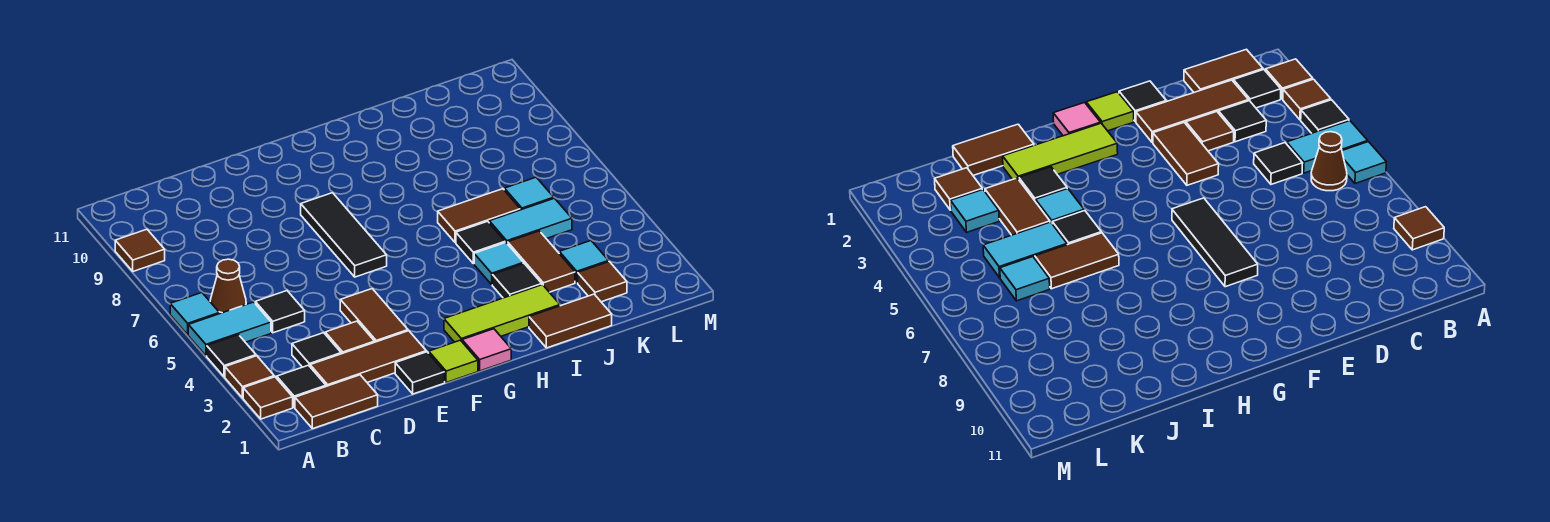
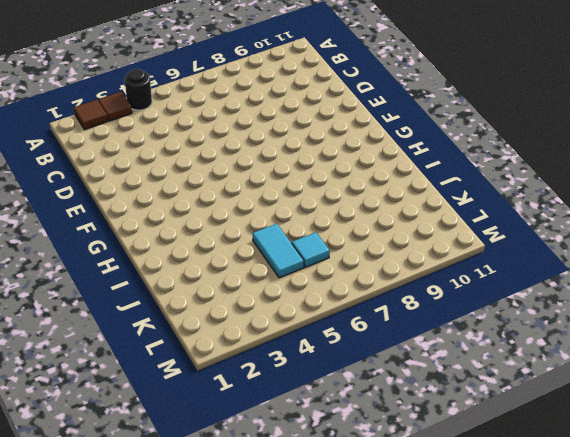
black 1x1 round brick [125,69,152,110] -> black 1x1 tile [207,335,256,377]
none -> cyan 1x2 tile [188,302,271,356]
none -> cyan 1x1 tile [170,293,219,335]
none -> brown 1x1 tile [115,229,165,271]

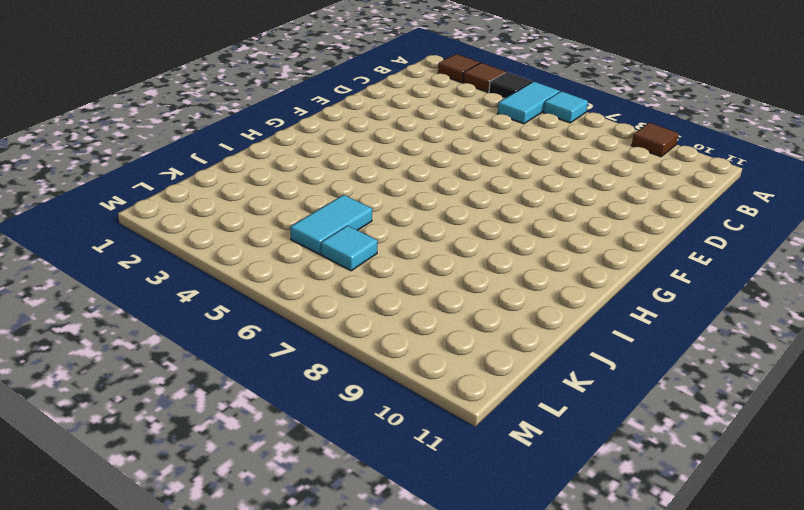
none -> brown 1x2 tile [295,375,378,429]
none -> black 1x1 tile [277,365,326,408]
none -> brown 1x1 cone [210,259,246,314]

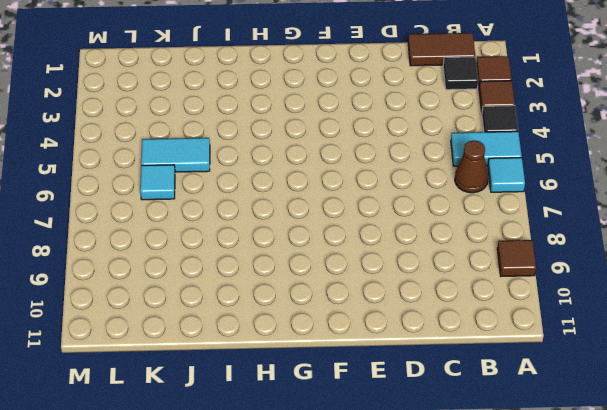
none -> brown 1x3 tile [310,331,426,386]
none -> black 1x1 tile [292,333,341,367]
none -> black 1x1 tile [255,291,305,333]

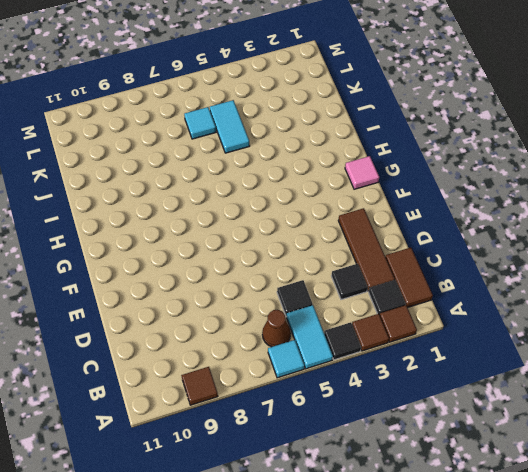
none -> brown 1x1 tile [325,321,375,354]
none -> black 1x1 tile [395,352,445,394]
none -> brown 1x2 tile [340,289,408,342]

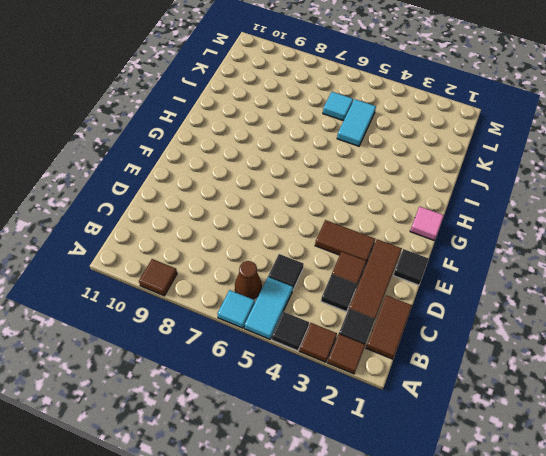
none -> lime 1x1 tile [429,340,478,383]
none -> black 1x3 tile [301,193,387,277]
none -> lime 1x3 tile [444,285,560,342]

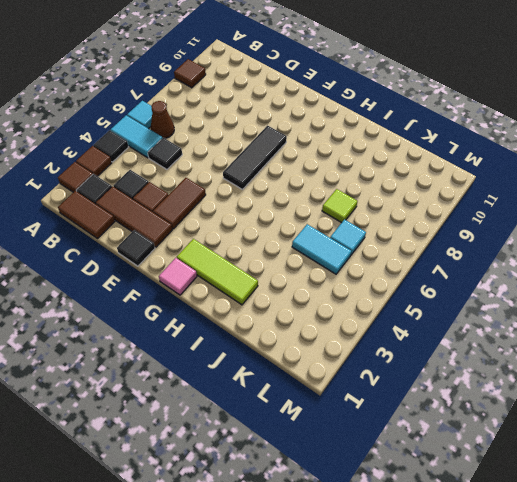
lime 1x1 tile [322,189,357,223] -> lime 1x1 tile moved to [429,340,478,383]
none -> brown 1x2 tile [529,294,612,348]
none -> black 1x1 tile [492,264,542,298]
none -> cyan 1x1 tile [474,243,523,284]

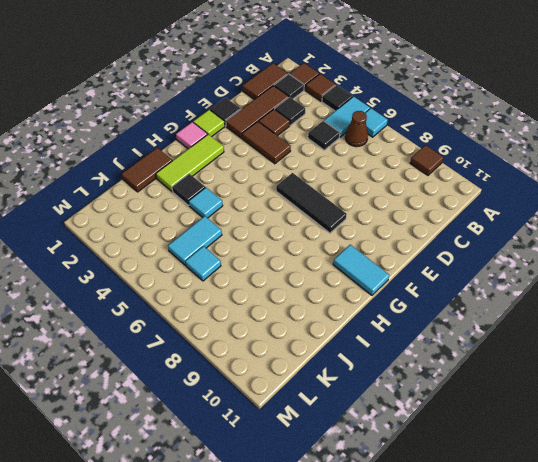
cyan 1x2 tile [333,245,389,295] -> none
none -> black 1x1 tile [456,221,505,264]
none -> brown 1x2 tile [438,189,520,243]
none -> brown 1x2 tile [508,231,575,292]

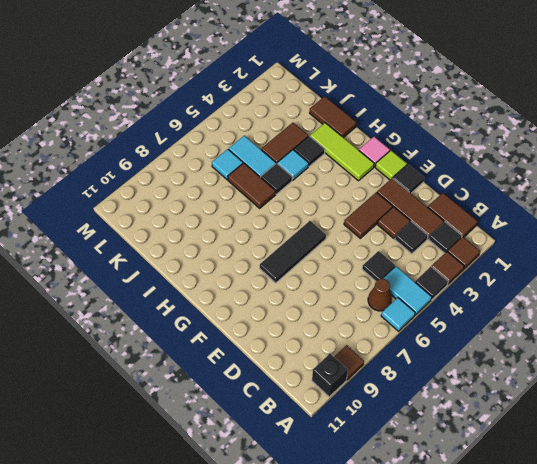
black 1x1 brick [312,354,348,397] -> none
none -> brown 1x1 tile [578,262,627,302]
none -> cyan 1x1 tile [559,241,609,283]

